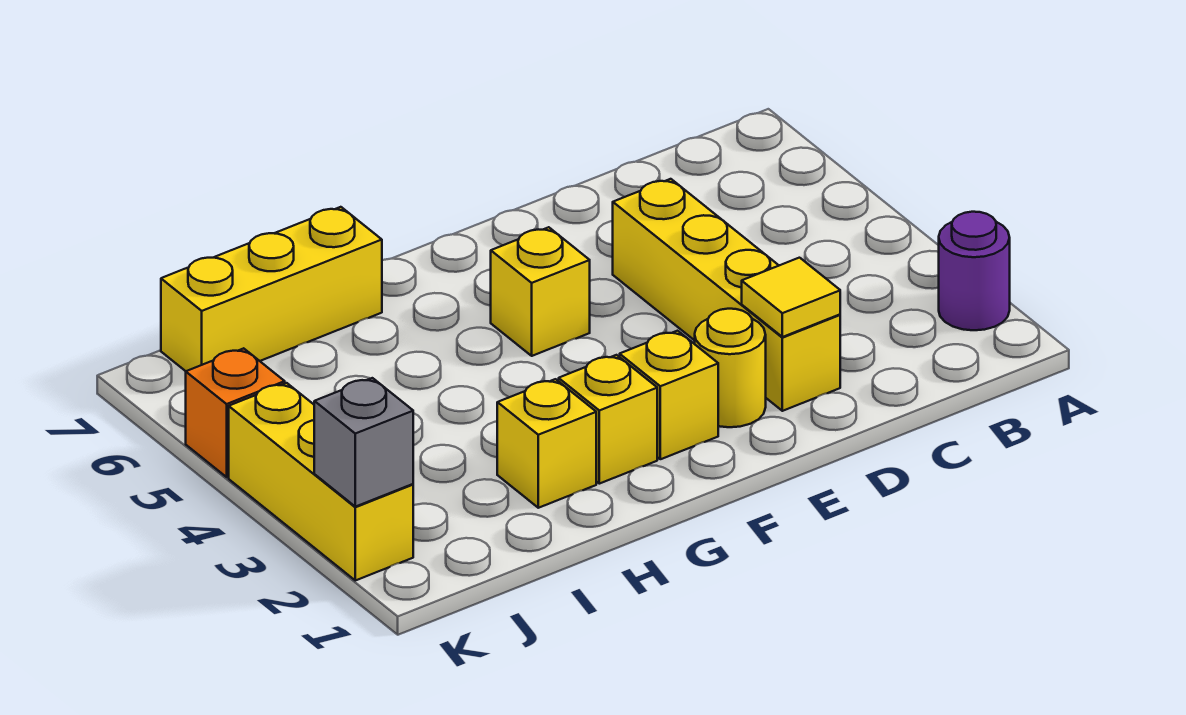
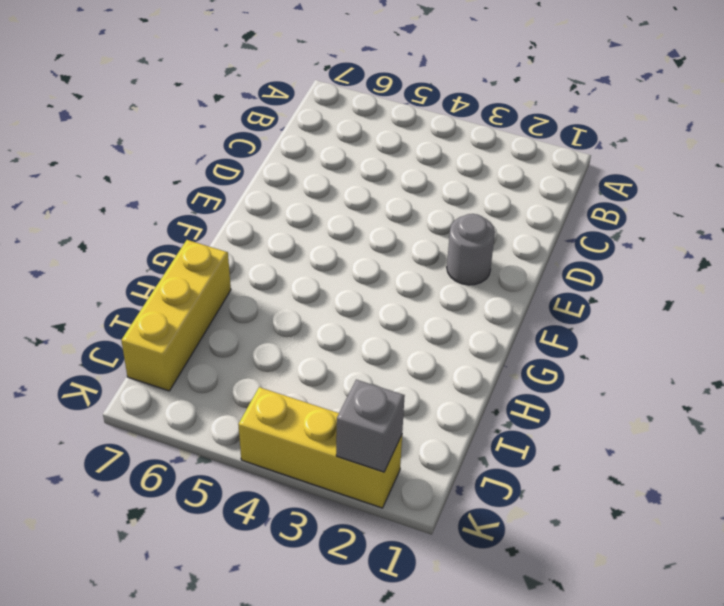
grey 1x1 round brick [447,214,495,285] -> yellow 1x1 round brick [695,309,766,427]
none -> purple 1x1 round brick [939,212,1010,330]
none -> yellow 1x4 brick [613,179,840,411]
none -> yellow 1x1 brick [620,331,718,459]

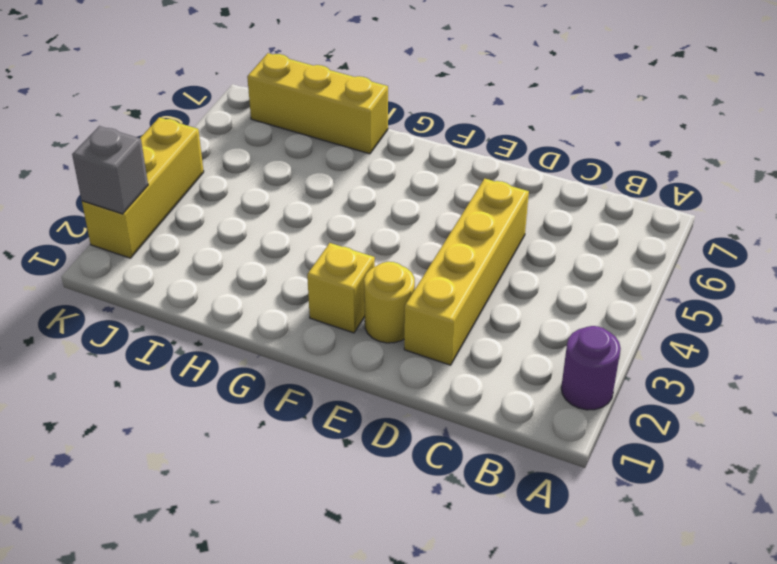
none -> yellow 1x1 brick [491,227,590,356]
none -> yellow 1x1 brick [559,355,657,484]
none -> yellow 1x1 brick [497,379,596,508]

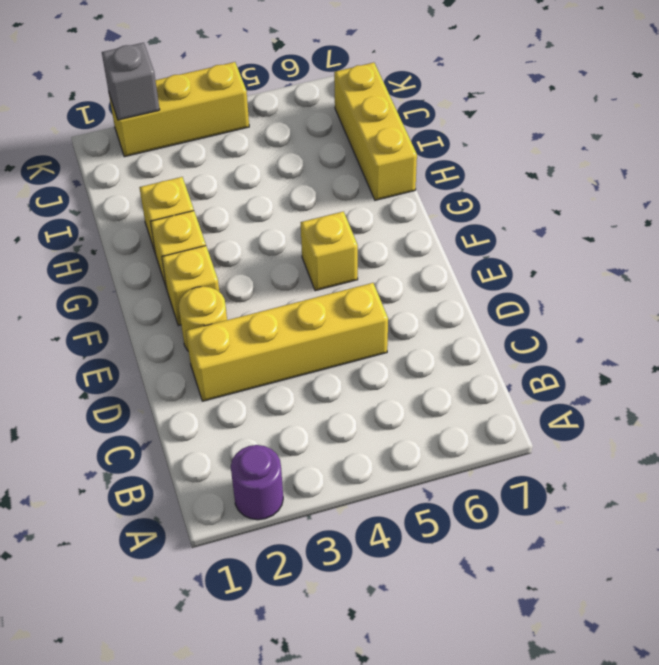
none -> orange 1x1 brick [186,348,285,477]
none -> yellow 1x1 tile [742,258,840,337]

